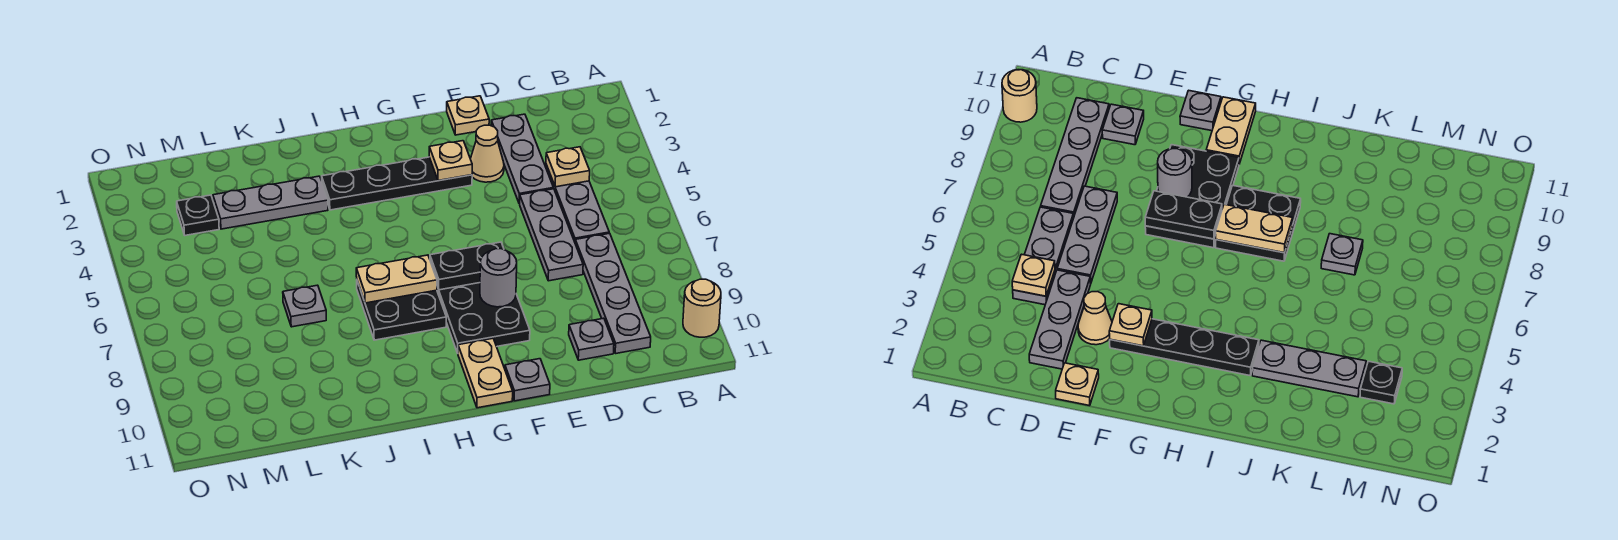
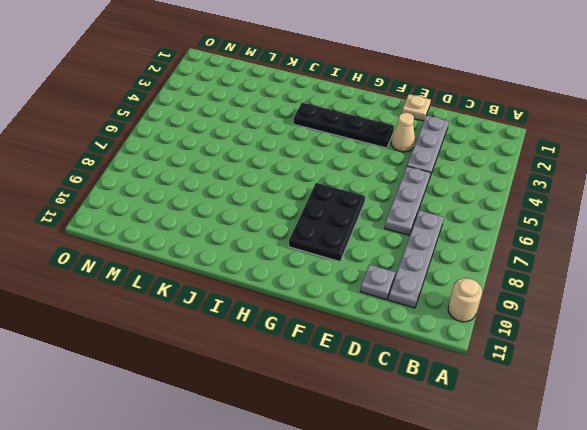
none -> grey 1x3 plate [546,165,609,242]
none -> grey 1x1 plate [505,359,550,401]
none -> tan 1x2 plate [458,338,513,408]

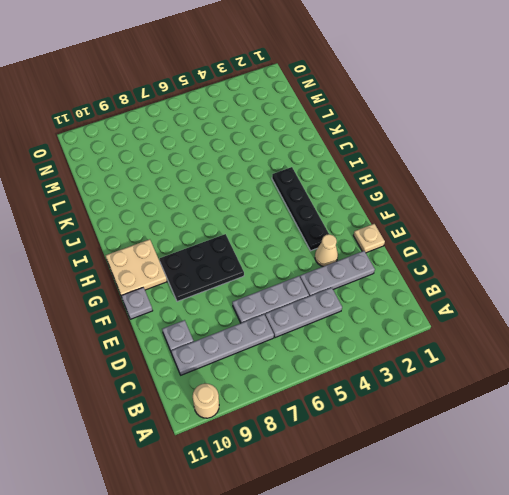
tan 2x2 plate [106,239,167,295] -> tan 1x2 plate [458,338,513,408]
none -> black 2x2 plate [357,281,446,340]
none -> grey 1x3 plate [213,176,328,229]
none -> grey 1x1 plate [283,285,326,327]

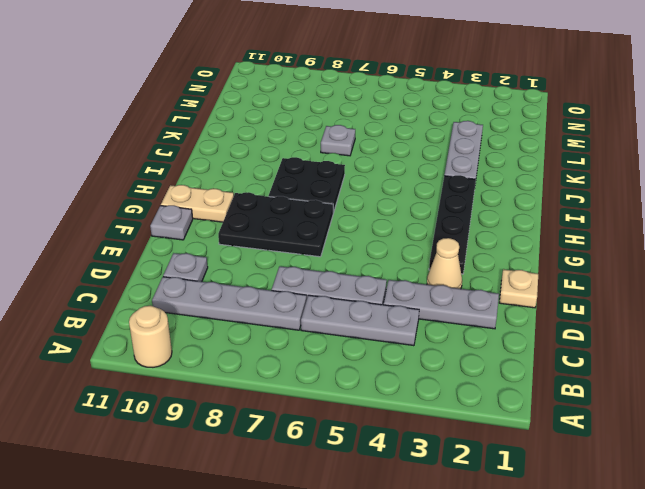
none -> black 1x1 plate [177,195,219,235]
none -> tan 1x1 plate [546,147,590,187]
none -> tan 1x1 plate [429,141,472,181]

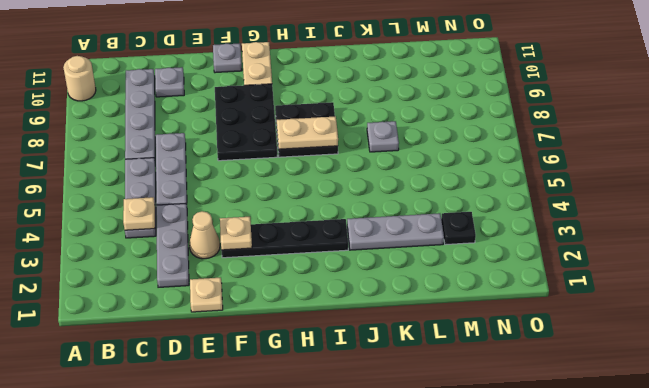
none -> black 1x2 plate [430,242,504,290]
none -> grey 1x1 round brick [480,249,517,307]

